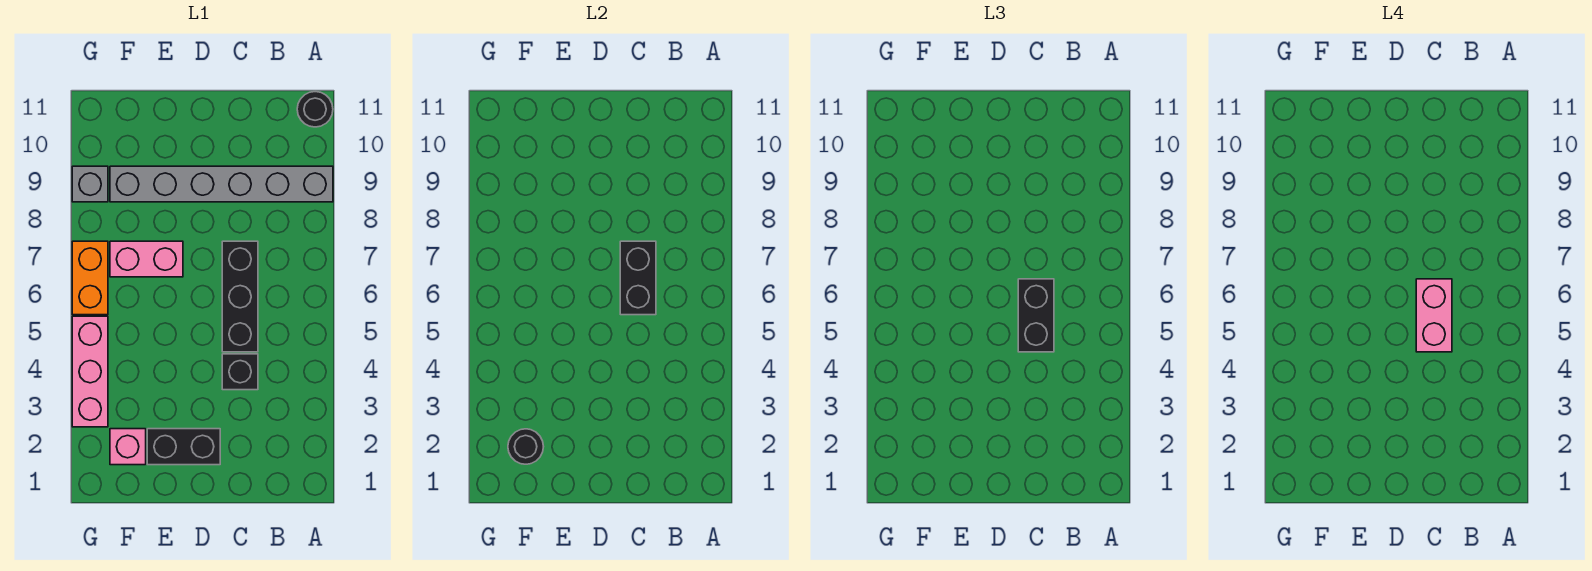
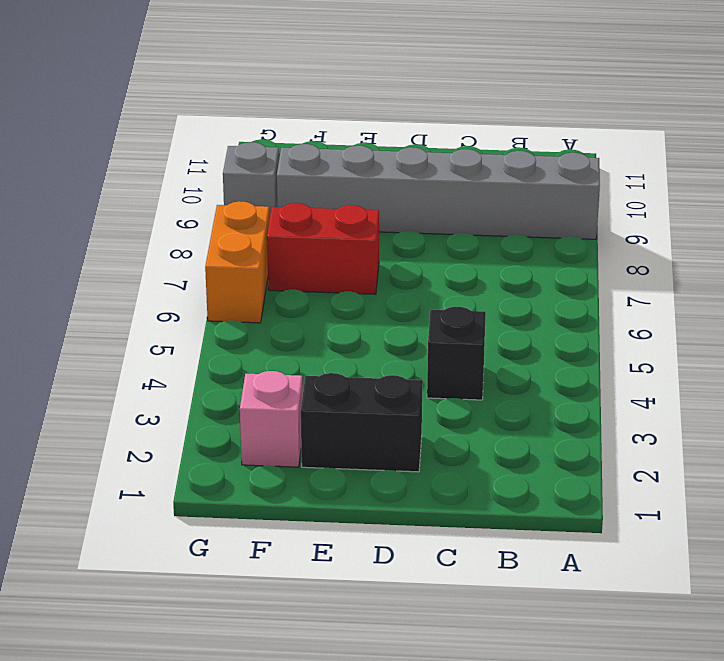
red 1x2 brick [267,203,379,294] -> pink 1x2 brick [110,241,183,277]
none -> black 1x1 round brick [297,92,333,127]
none -> black 1x3 brick [222,241,258,352]
none -> pink 1x3 brick [72,316,108,427]

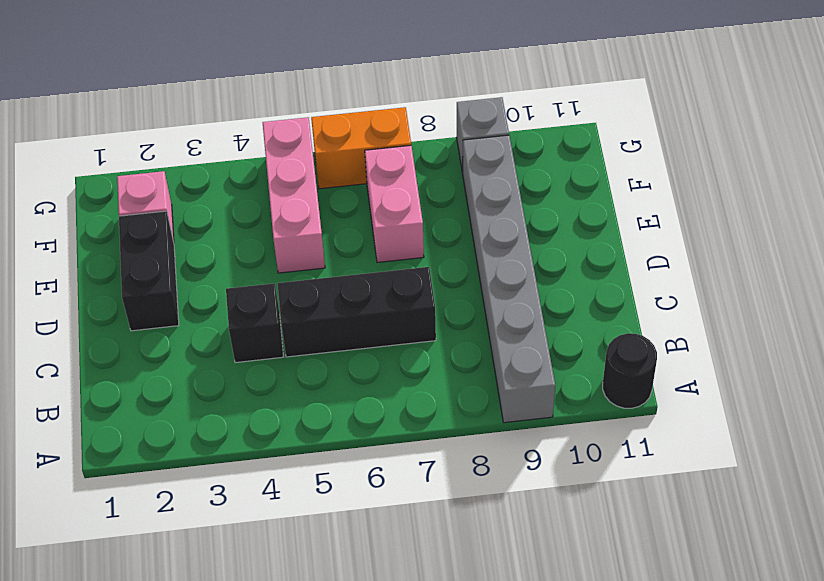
pink 1x3 brick [263,117,325,273] -> pink 1x3 brick turned to [72,316,108,427]
none -> black 1x2 brick [620,241,656,315]
none -> black 1x1 round brick [508,429,544,464]
none -> black 1x2 brick [1018,279,1054,352]

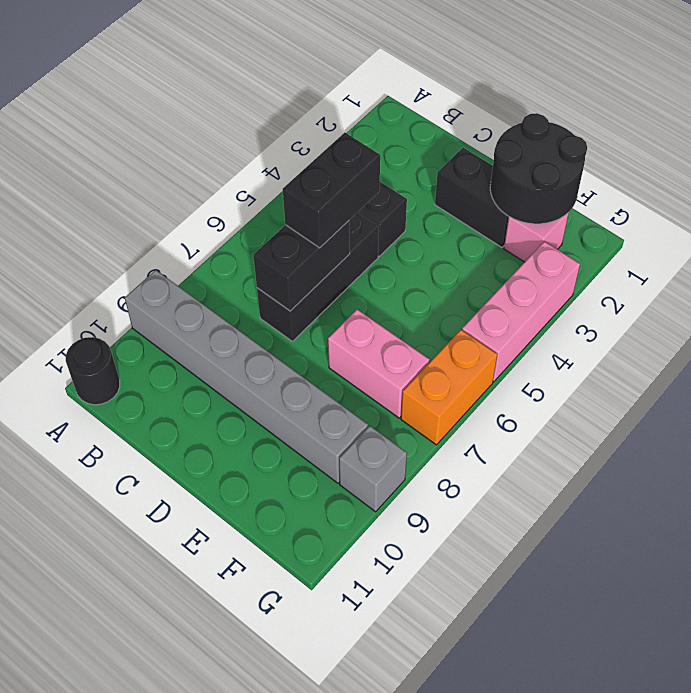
black 2x2 round brick [490,113,587,224] -> black 1x1 round brick [508,429,544,464]
none -> pink 1x2 brick [1416,279,1452,352]

